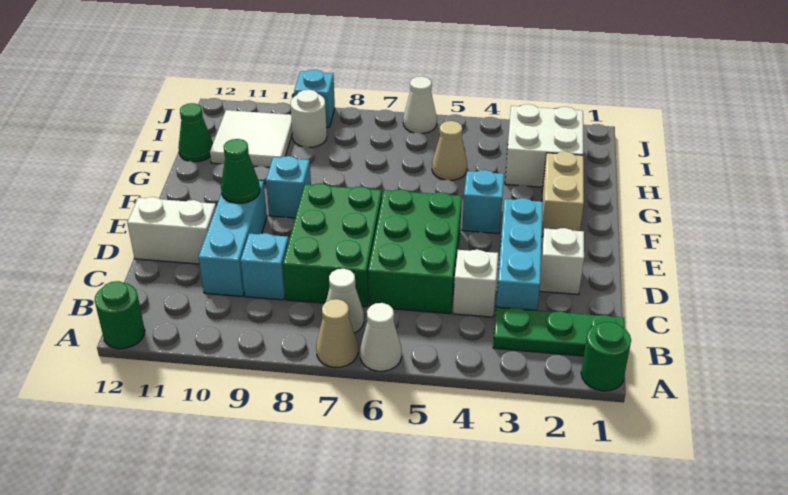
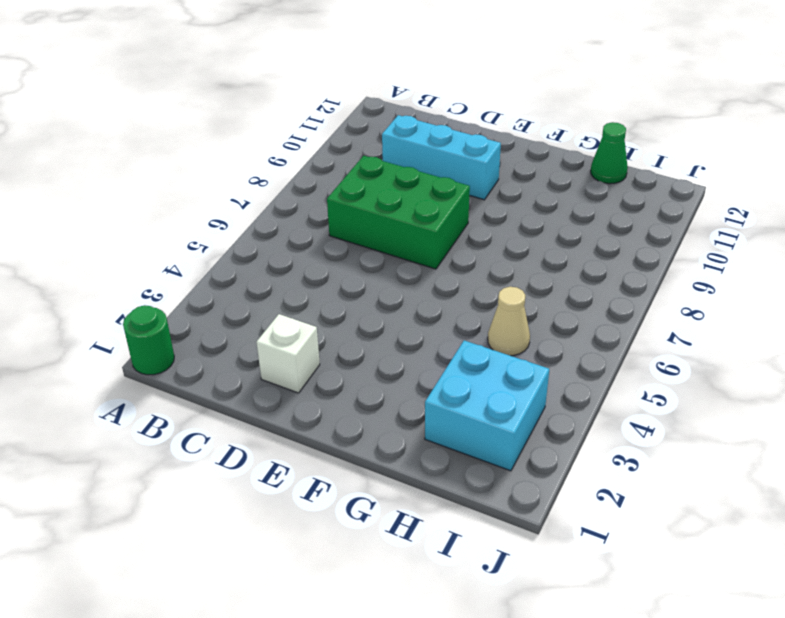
cyan 2x2 brick [425,340,549,471] -> white 2x2 brick [505,104,583,187]
none -> white 1x1 cone [360,303,402,371]
none -> tan 1x1 cone [316,299,358,367]
none -> green 1x1 round brick [95,281,145,349]

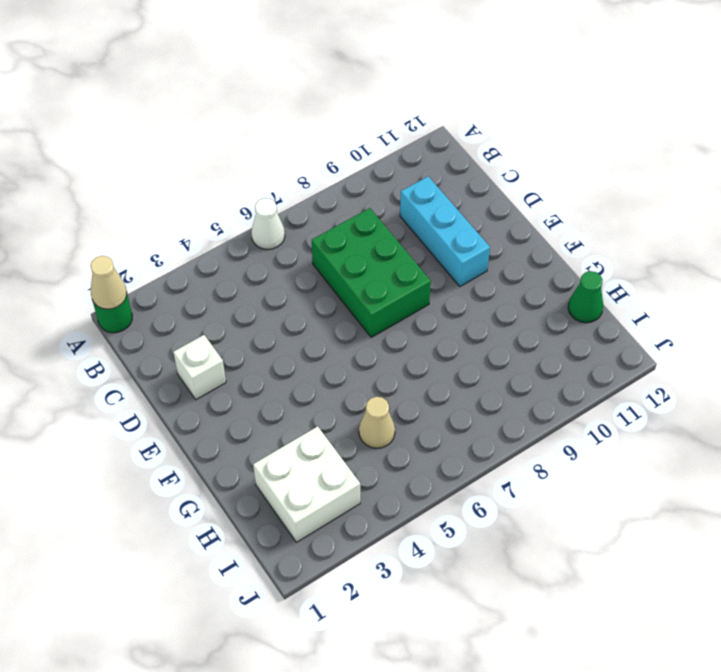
tan 1x1 cone [90,256,127,309] -> tan 1x1 cone moved to [316,299,358,367]
none -> green 1x1 round brick [95,281,145,349]
none -> green 1x3 plate [493,307,625,356]
none -> white 1x1 cone [326,269,364,333]

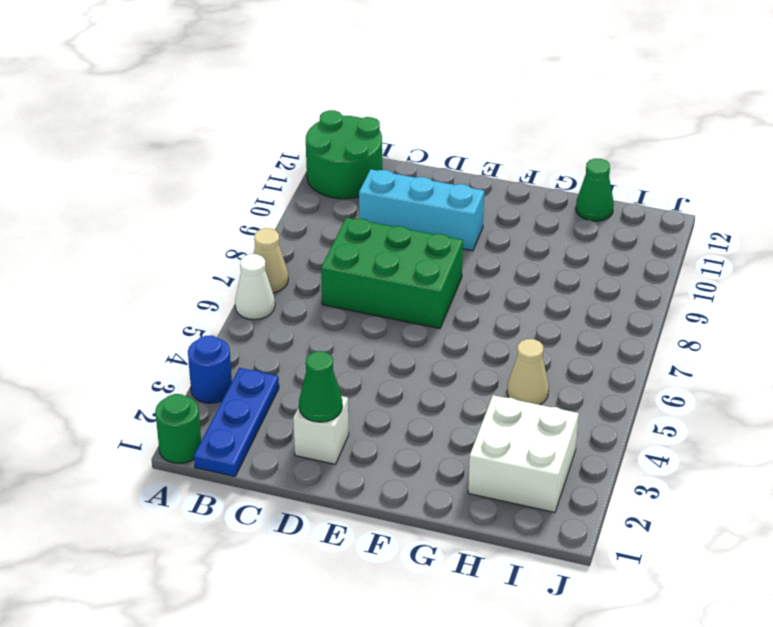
blue 1x1 round brick [188,336,232,403] -> none
green 2x2 round brick [306,110,382,199] -> green 1x1 round brick [95,281,145,349]
blue 1x3 plate [194,368,279,477] -> green 1x3 plate [493,307,625,356]
green 1x1 cone [299,351,342,422] -> green 1x1 cone moved to [221,139,260,203]
none -> white 1x1 cone [326,269,364,333]
none -> cyan 1x3 brick [496,198,543,310]
none -> white 1x1 brick [453,250,498,317]

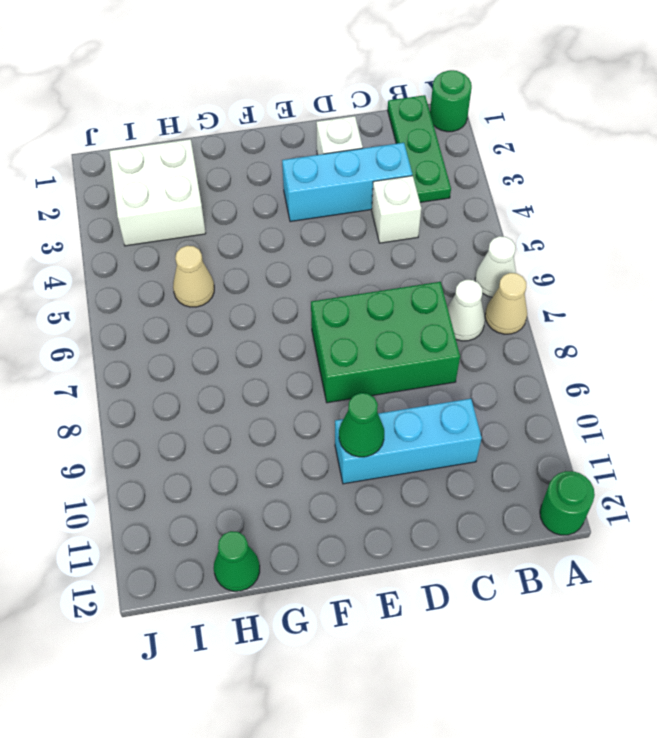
none -> green 2x3 brick [368,189,462,314]
none -> cyan 1x1 brick [241,233,289,300]
none -> white 1x2 brick [127,197,216,264]

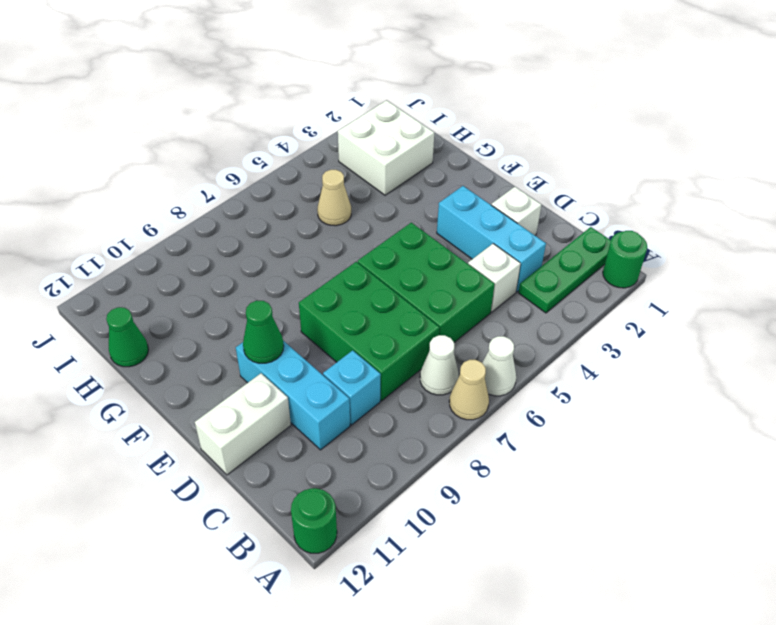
none -> tan 1x2 brick [542,152,584,237]
none -> cyan 1x1 brick [462,170,504,233]
none -> cyan 1x1 brick [266,156,311,218]

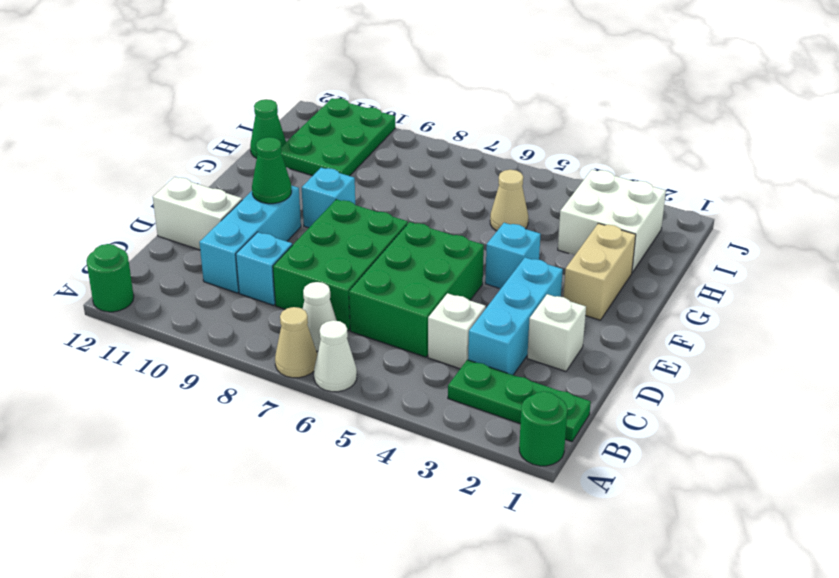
green 2x3 plate [281,98,395,176] -> white 2x2 tile [210,110,293,167]
none -> white 1x1 round brick [291,90,327,147]
none -> white 1x1 cone [403,76,437,133]
none -> cyan 1x1 brick [294,69,335,127]

